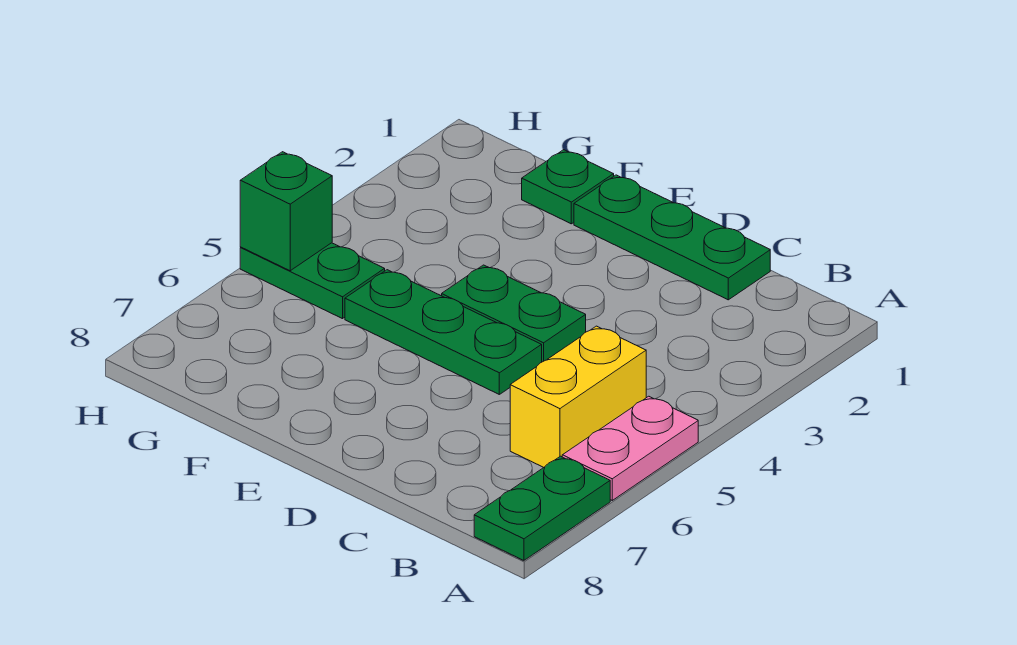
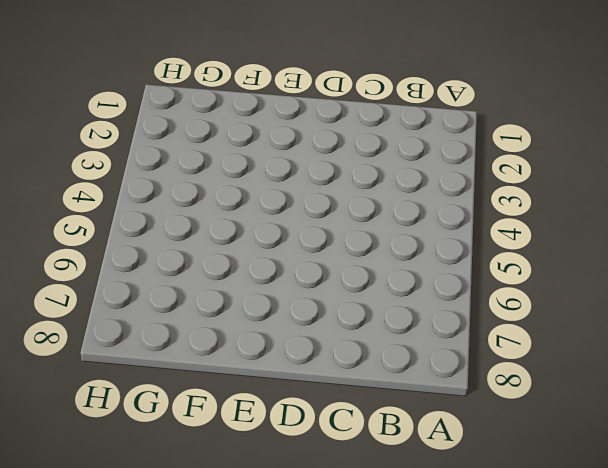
none -> pink 1x2 plate [562,396,698,500]
none -> green 1x2 plate [474,456,610,560]

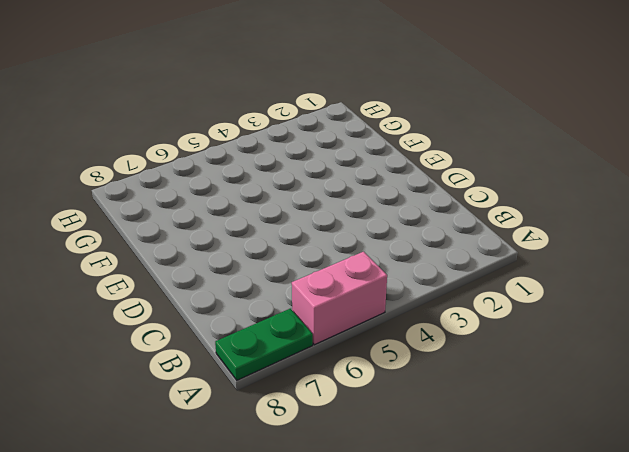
pink 1x2 brick [292,252,387,345] -> pink 1x2 plate [562,396,698,500]
none -> yellow 1x2 brick [510,326,646,468]
none -> green 1x3 plate [574,175,770,300]

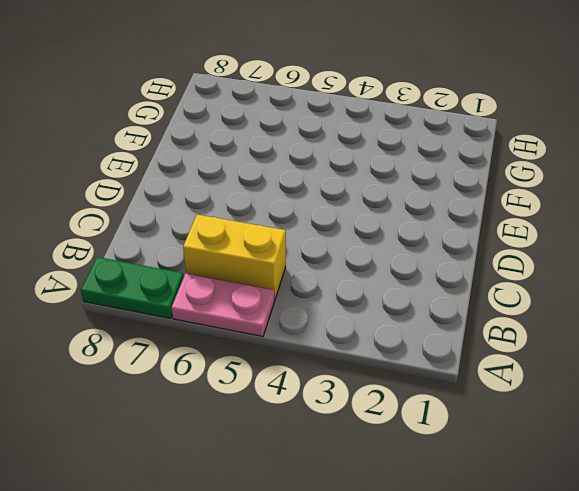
none -> green 1x3 plate [574,175,770,300]
none -> green 1x2 plate [442,265,586,362]

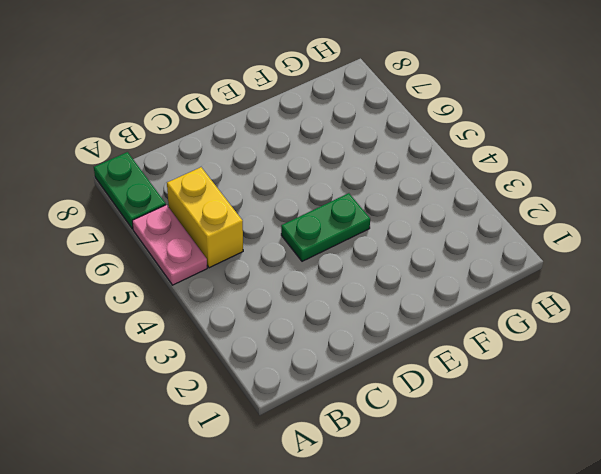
none -> green 1x3 plate [574,175,770,300]
none -> green 1x3 plate [345,270,542,394]

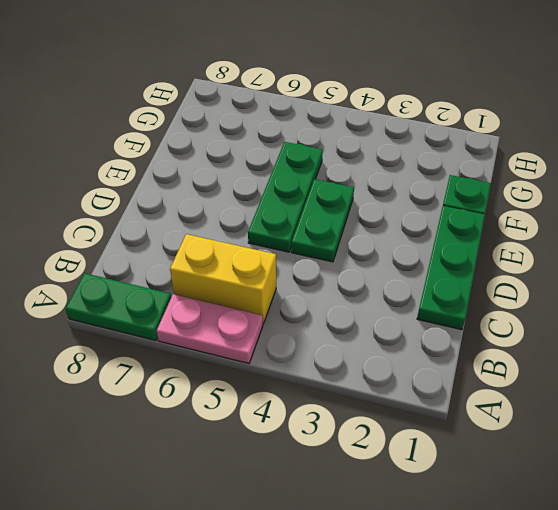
none -> green 1x2 plate [240,243,385,319]
none -> green 1x1 brick [240,152,332,271]

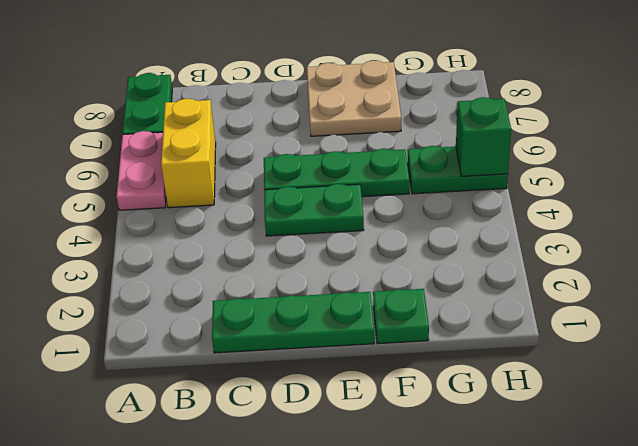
tan 2x2 plate [307,60,401,136] -> none

